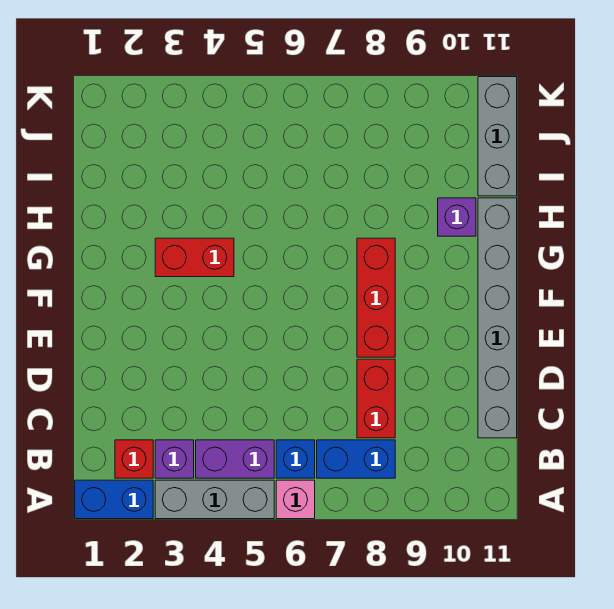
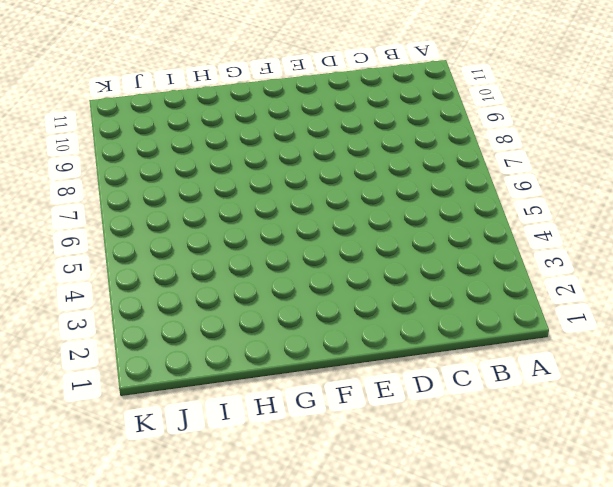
none -> blue 1x2 brick [75,480,153,519]
none -> grey 1x3 brick [155,480,274,519]
none -> pink 1x1 brick [276,480,315,519]

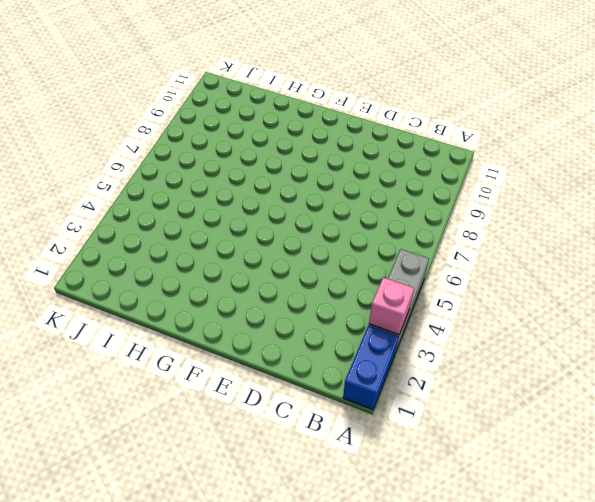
pink 1x1 brick [369,277,414,335] -> pink 1x1 brick moved to [276,480,315,519]
none -> red 1x1 brick [115,440,153,478]
none -> purple 1x1 brick [155,440,194,478]
none -> purple 1x2 brick [196,440,274,478]

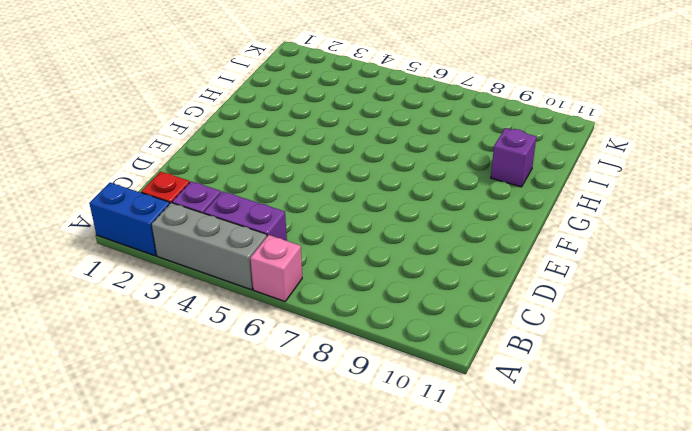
none -> blue 1x1 brick [276,440,315,478]
none -> blue 1x2 brick [317,440,395,478]
none -> red 1x2 brick [357,359,395,438]

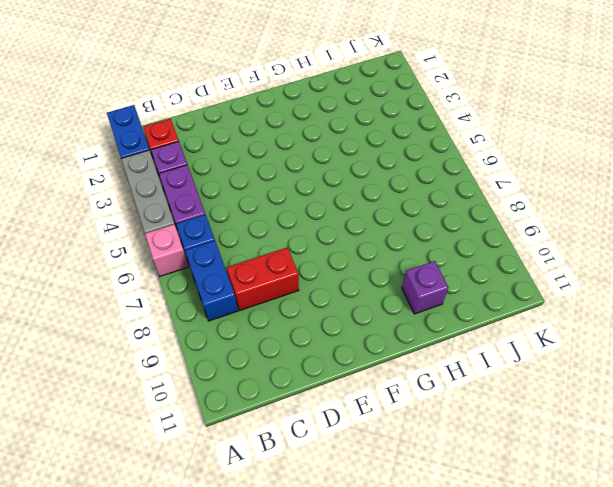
none -> grey 1x6 brick [478,198,517,438]
none -> red 1x3 brick [357,238,395,357]
none -> red 1x2 brick [155,238,234,277]

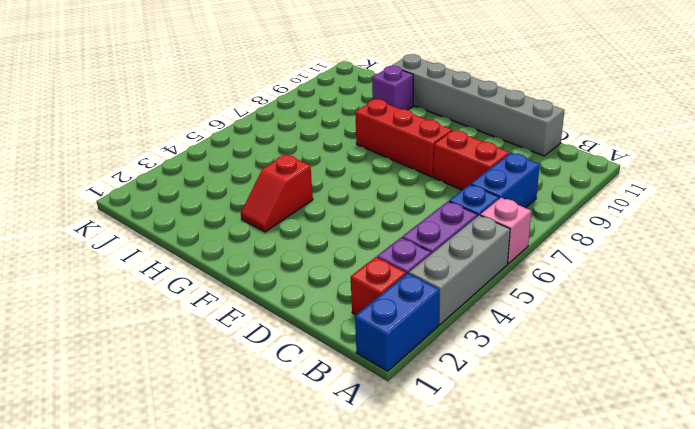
red 1x2 slope [241,154,313,232] -> red 1x2 brick [155,238,234,277]
none -> grey 1x3 brick [478,77,517,196]

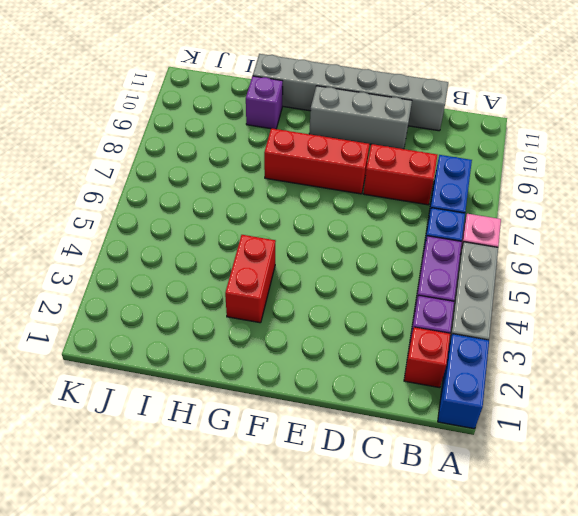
grey 1x3 brick [309,86,412,149] -> grey 1x3 brick moved to [478,77,517,196]

